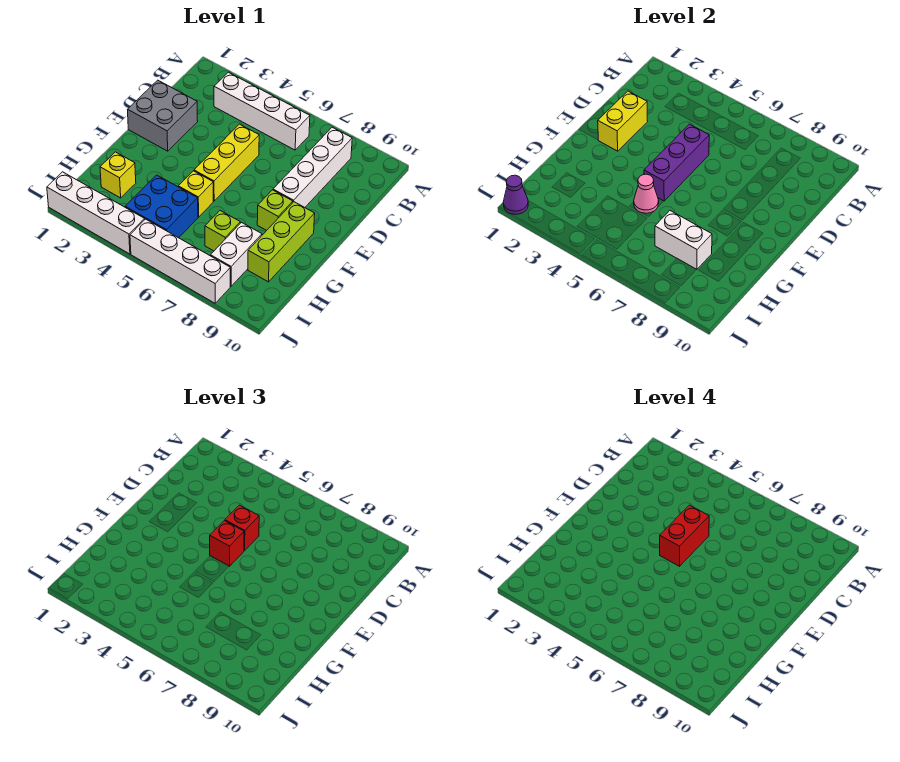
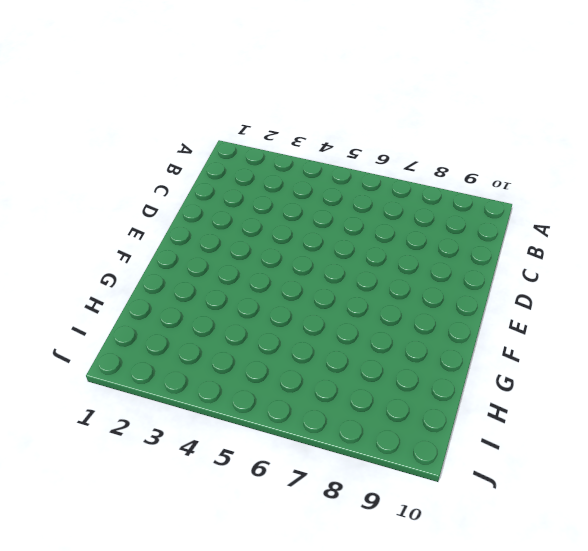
none -> white 1x4 brick [214,72,310,150]
none -> white 1x4 brick [273,127,352,207]
none -> grey 2x2 brick [127,80,198,151]

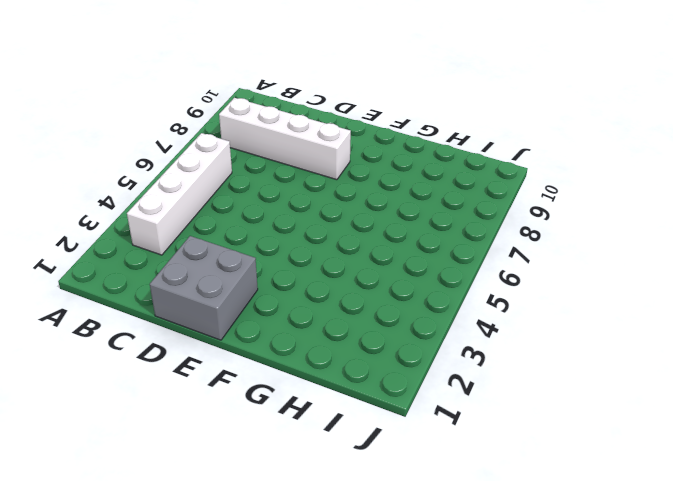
none -> yellow 1x3 brick [194,124,259,201]
none -> lime 1x1 brick [257,190,293,230]
none -> lime 1x3 brick [248,202,315,282]

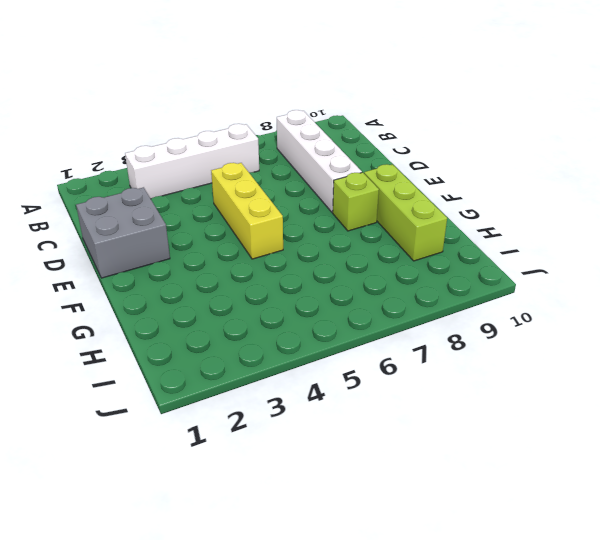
none -> yellow 1x1 brick [178,171,213,217]
none -> yellow 1x1 brick [100,152,136,198]
none -> blue 2x2 brick [125,175,198,238]

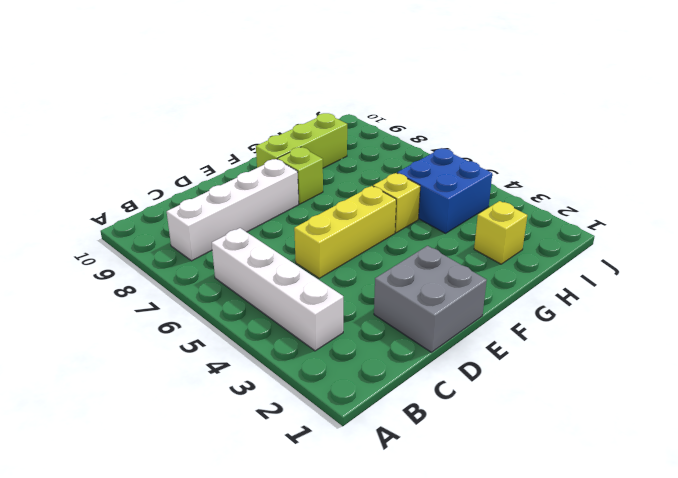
none -> lime 1x1 brick [205,211,240,251]
none -> white 1x2 brick [211,223,262,286]
none -> white 1x4 brick [47,172,145,254]

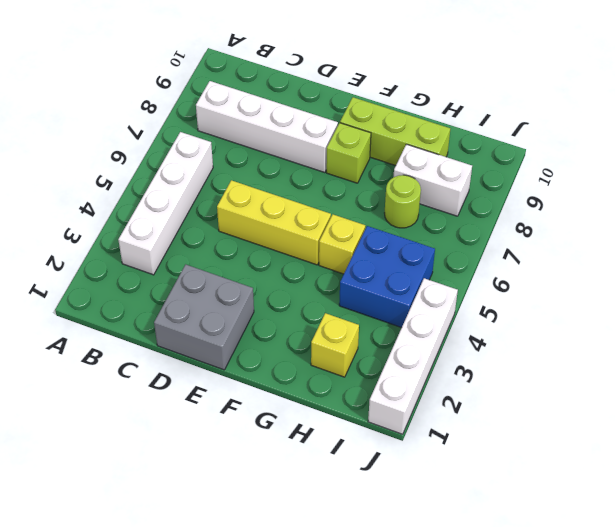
lime 1x1 round brick [385,175,421,228] -> lime 1x1 brick [205,211,240,251]
none -> white 1x4 brick [130,219,230,303]
none -> yellow 1x2 brick [598,91,648,151]
none -> purple 1x3 brick [644,124,709,201]

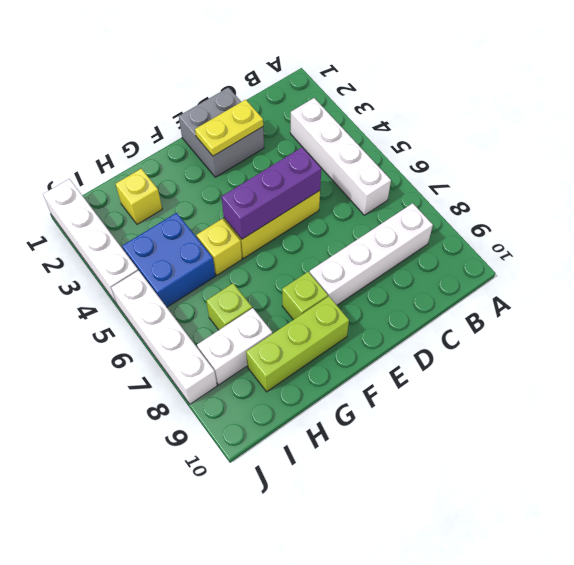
yellow 1x2 plate [195,100,263,156] -> yellow 1x2 brick [598,91,648,151]
none -> pink 1x1 cone [634,174,659,213]
none -> white 1x2 brick [655,211,712,270]
none -> purple 1x1 cone [503,175,528,214]

